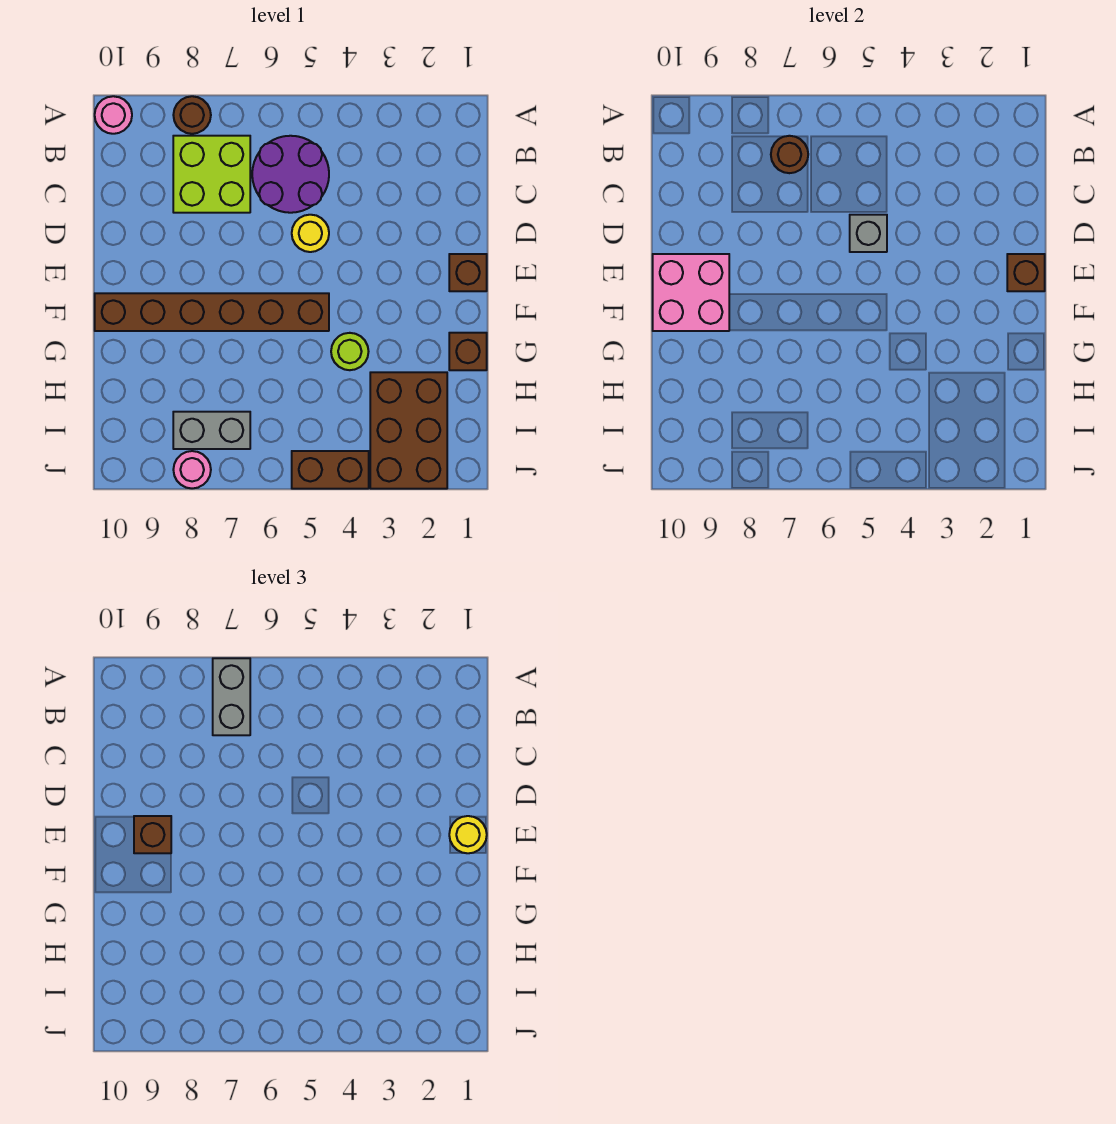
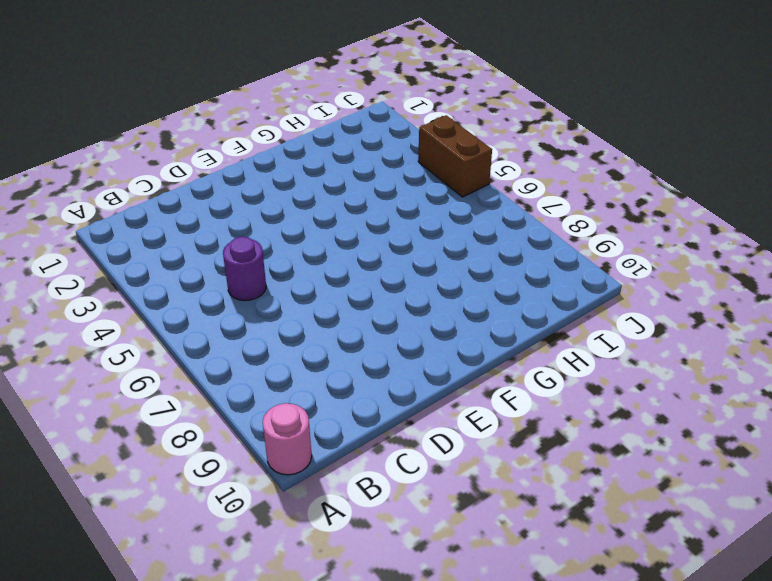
purple 1x1 round brick [223,237,266,301] -> purple 2x2 round brick [252,136,329,213]
none -> brown 1x1 round brick [173,96,211,134]
none -> lime 2x2 brick [173,136,250,213]
none -> yellow 1x1 round brick [292,215,329,252]

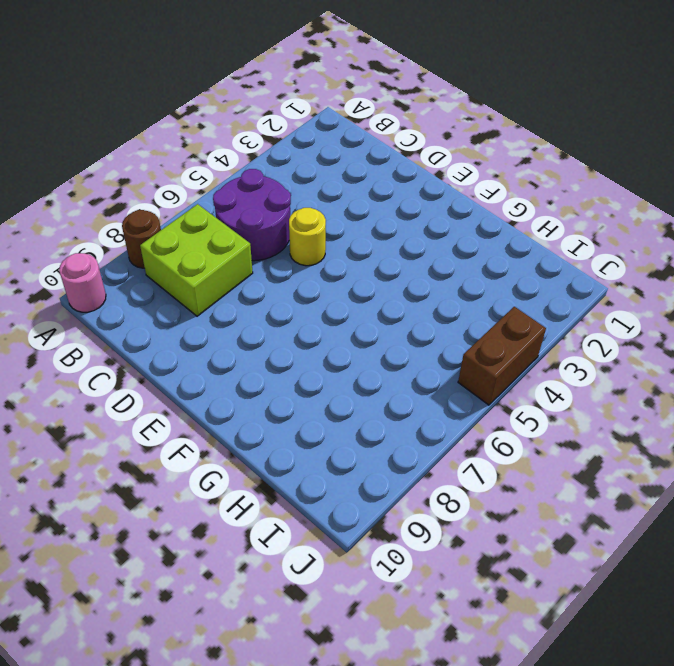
none -> brown 1x1 brick [449,254,487,291]
none -> brown 1x6 brick [95,293,329,331]
none -> brown 1x1 brick [449,333,487,370]

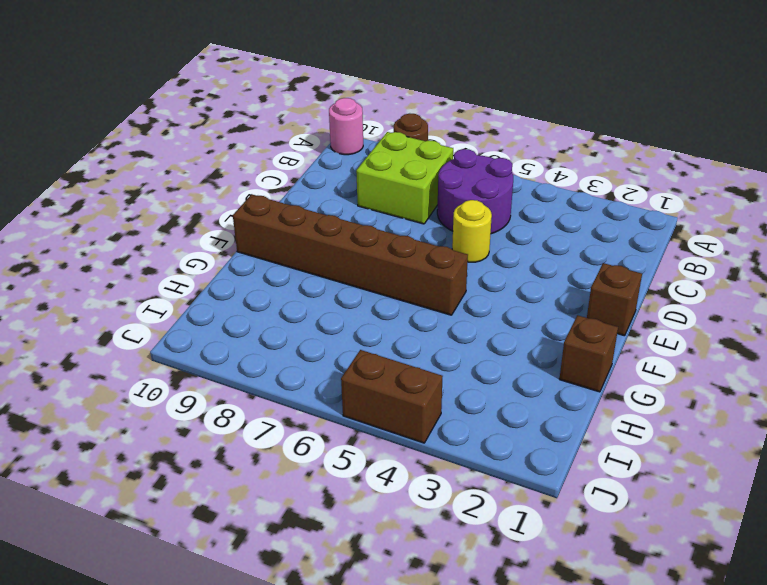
none -> lime 1x1 round brick [331,333,369,370]
none -> brown 2x3 brick [370,372,447,489]
none -> grey 1x2 brick [173,412,250,449]

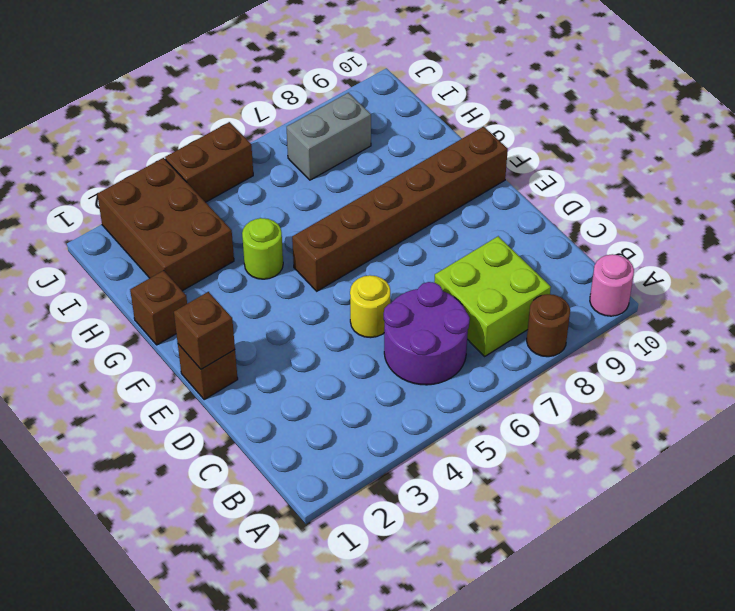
none -> pink 1x1 round brick [173,451,211,488]
none -> brown 1x1 round brick [771,136,808,173]
none -> grey 1x1 brick [850,215,887,252]

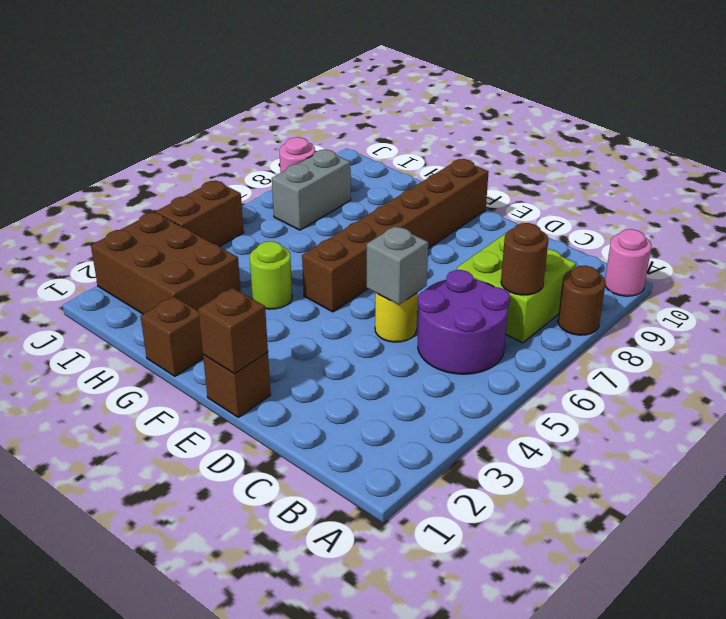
none -> pink 2x2 brick [653,254,729,331]
none -> grey 1x2 brick [213,658,250,735]
none -> yellow 1x1 round brick [449,816,487,853]

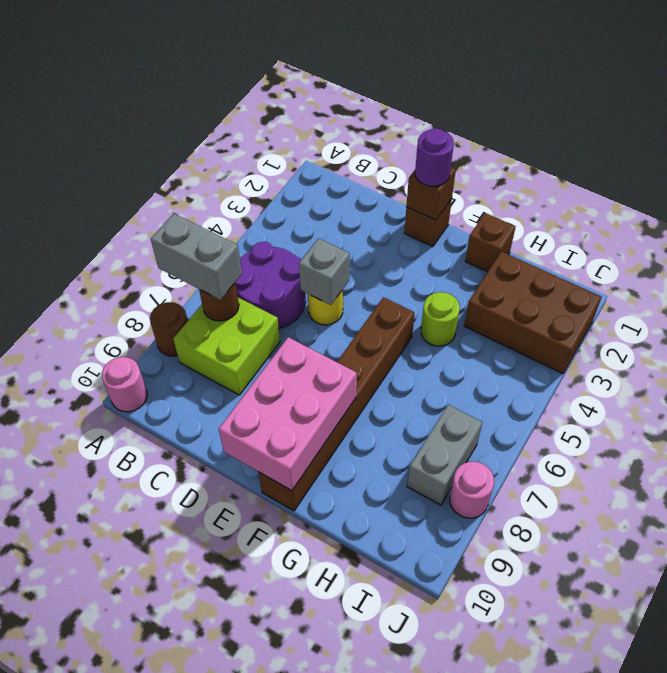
purple 1x1 round brick [415,128,454,186] -> yellow 1x1 round brick [449,816,487,853]
pink 2x3 brick [219,337,357,491] -> pink 2x2 brick [653,254,729,331]
none -> brown 1x2 brick [292,451,369,489]
none -> brown 1x1 brick [134,816,171,853]

